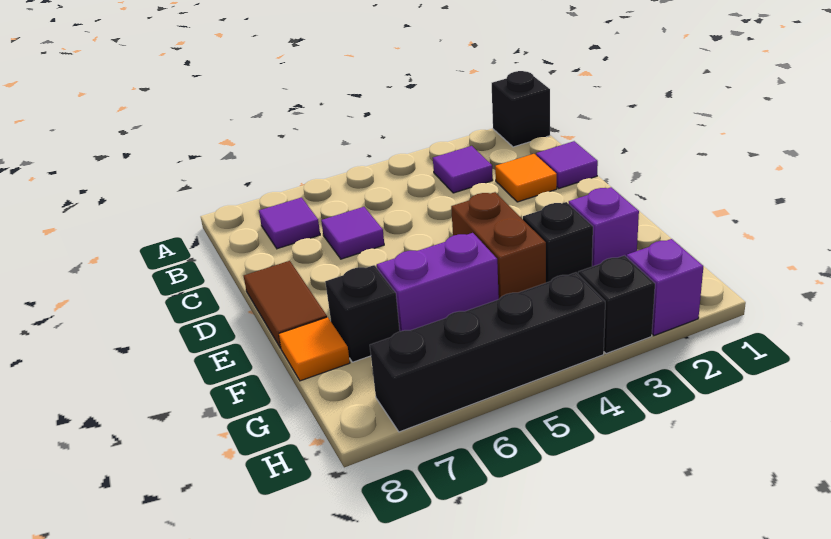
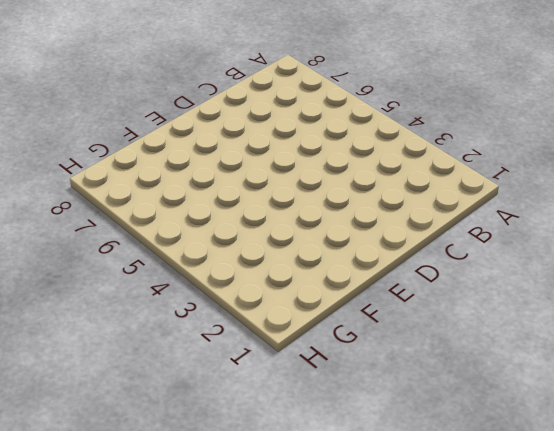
none -> black 1x1 brick [492,71,550,147]
none -> purple 1x1 tile [433,146,493,193]
none -> purple 1x1 tile [259,198,320,249]

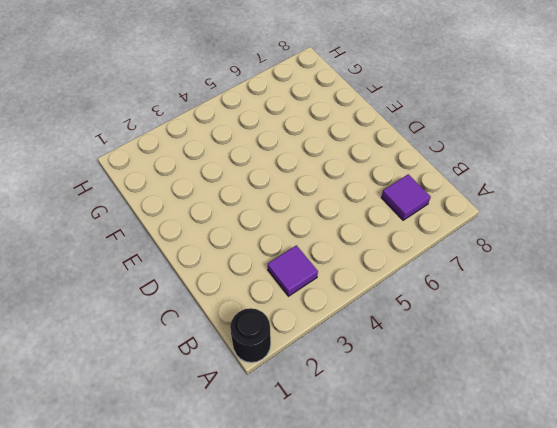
black 1x1 round brick [230,308,271,363] -> black 1x1 brick [492,71,550,147]
none -> purple 1x1 tile [536,141,598,188]
none -> orange 1x1 tile [495,154,557,202]
none -> purple 1x1 tile [321,207,384,259]

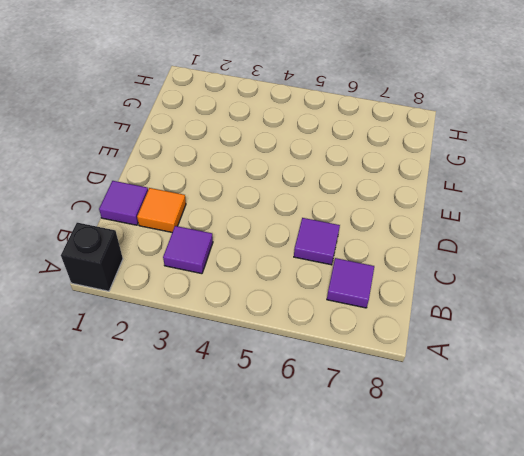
none -> brown 1x2 tile [244,261,327,348]
none -> brown 1x2 brick [451,192,546,299]
none -> purple 1x1 brick [569,187,639,267]

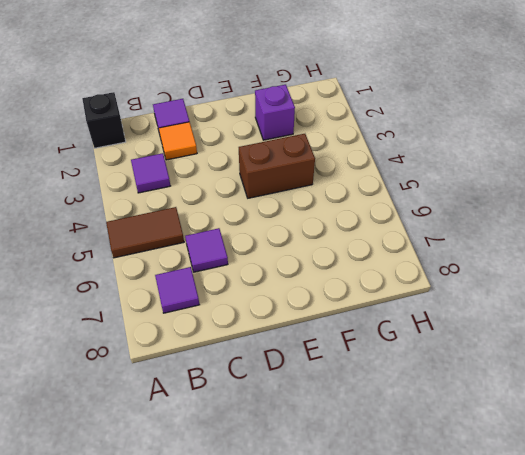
brown 1x2 tile [106,207,184,258] -> brown 1x2 tile moved to [244,261,327,348]
none -> black 1x1 brick [523,202,593,283]
none -> purple 1x2 brick [377,233,499,331]
none -> black 1x1 brick [325,265,400,362]

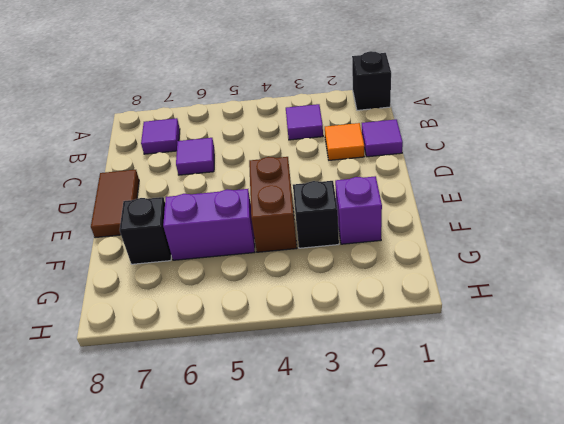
none -> orange 1x1 tile [279,317,350,381]
none -> purple 1x1 brick [627,239,703,335]
none -> black 1x1 brick [578,255,655,354]

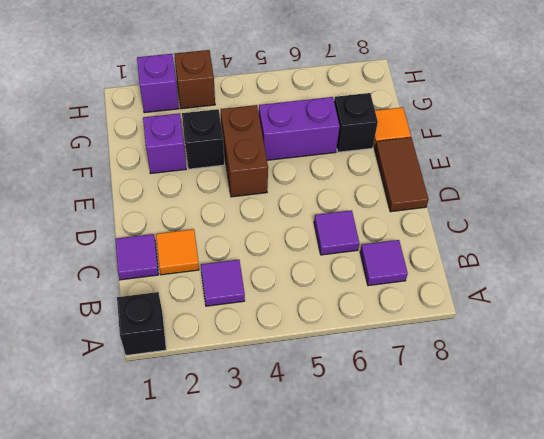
brown 1x1 brick [174,50,215,109] -> black 1x1 brick [578,255,655,354]
none -> black 1x4 brick [370,273,605,432]

